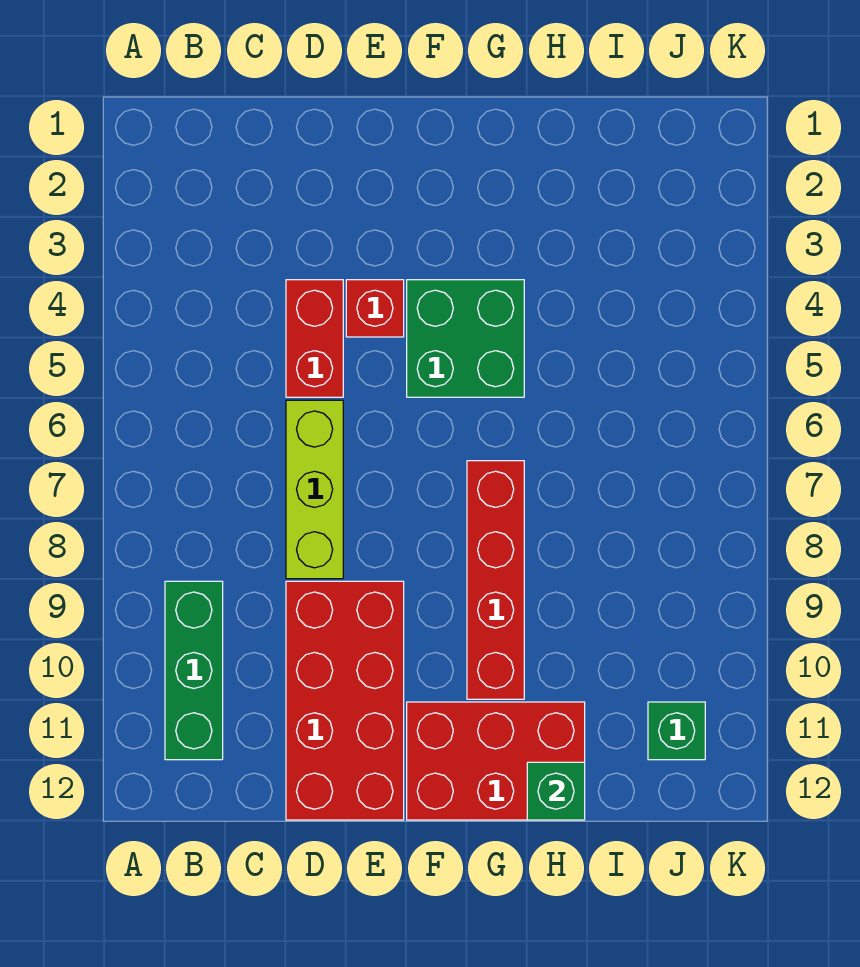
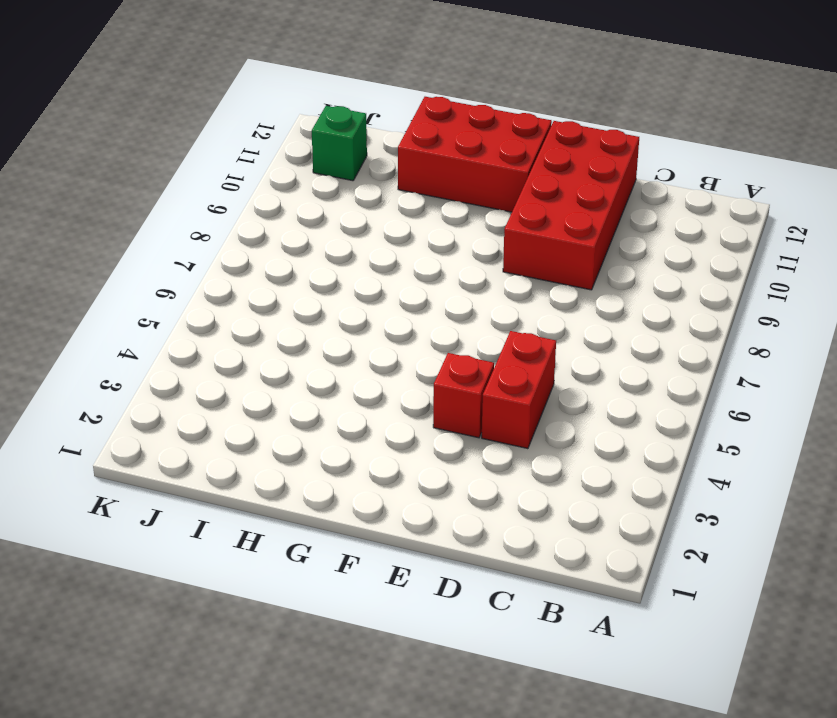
none -> green 1x3 brick [165,581,223,760]
none -> lime 1x3 brick [286,400,343,579]

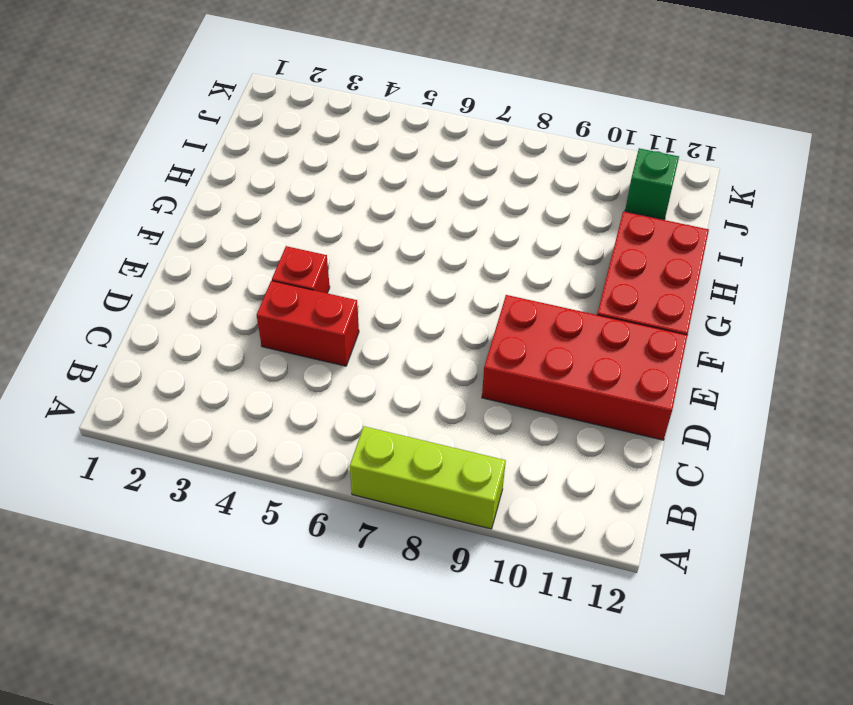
lime 1x3 brick [350,426,506,529] -> lime 1x3 brick moved to [286,400,343,579]
none -> green 1x3 brick [165,581,223,760]
none -> green 2x2 brick [407,280,524,397]

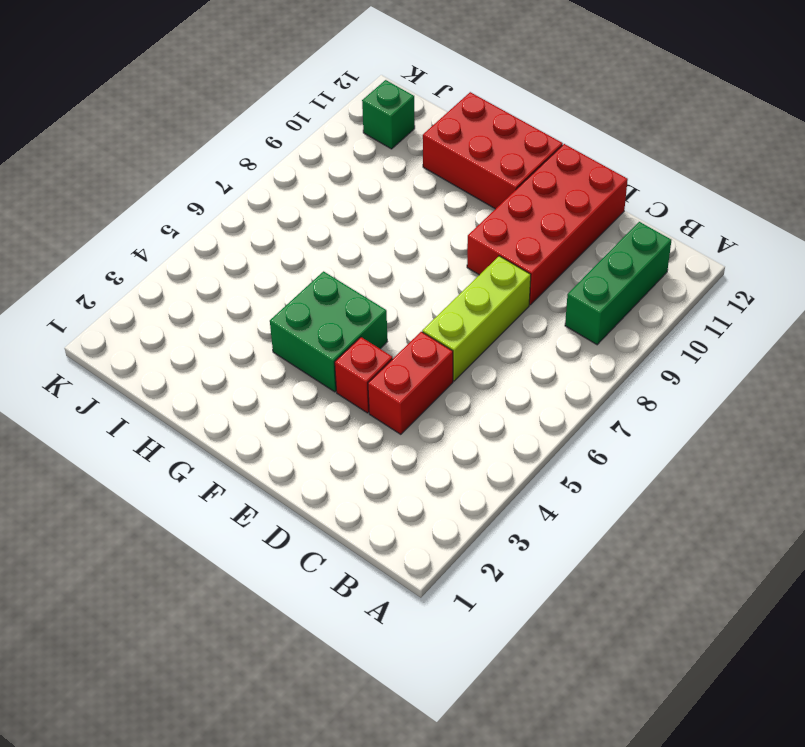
none -> red 1x4 brick [467,461,524,699]
none -> green 1x1 brick [527,762,585,820]

